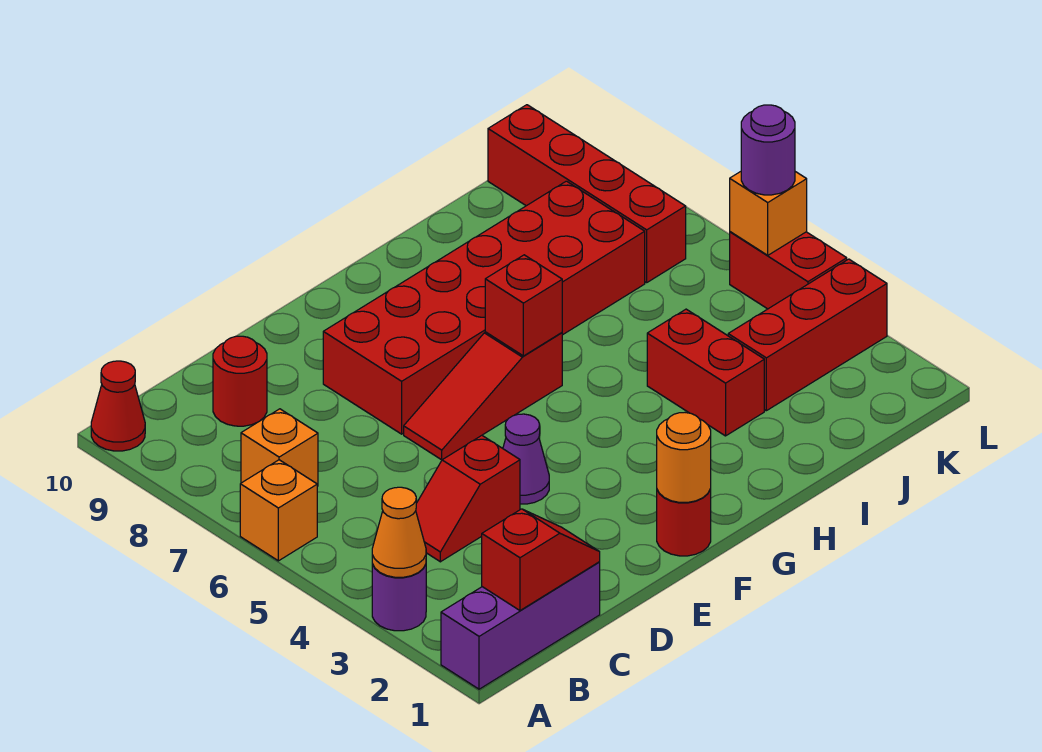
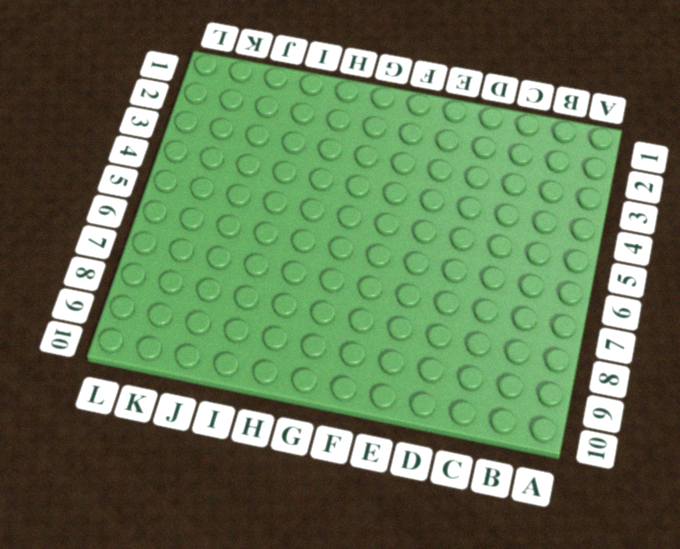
none -> purple 1x3 brick [441,562,600,689]
none -> purple 1x1 round brick [372,564,426,631]
none -> orange 1x1 brick [240,460,317,561]

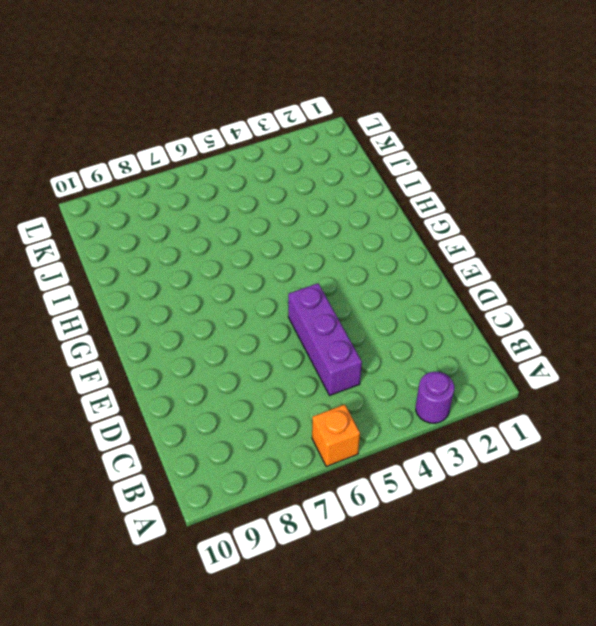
purple 1x3 brick [288,283,362,396] -> purple 1x3 brick moved to [441,562,600,689]
none -> red 1x1 cone [91,361,145,451]
none -> orange 1x1 brick [241,409,318,486]
none -> red 1x2 slope [416,436,520,562]

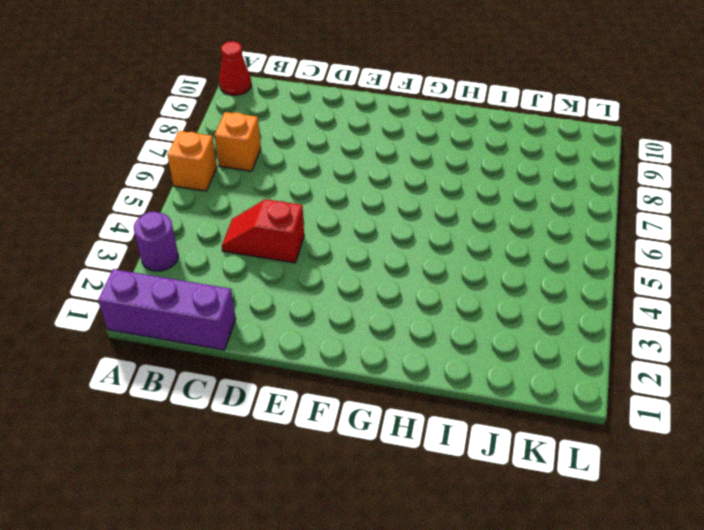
none -> red 1x1 round brick [213,336,267,426]
none -> purple 1x1 cone [503,414,549,504]
none -> red 1x3 slope [404,332,562,460]

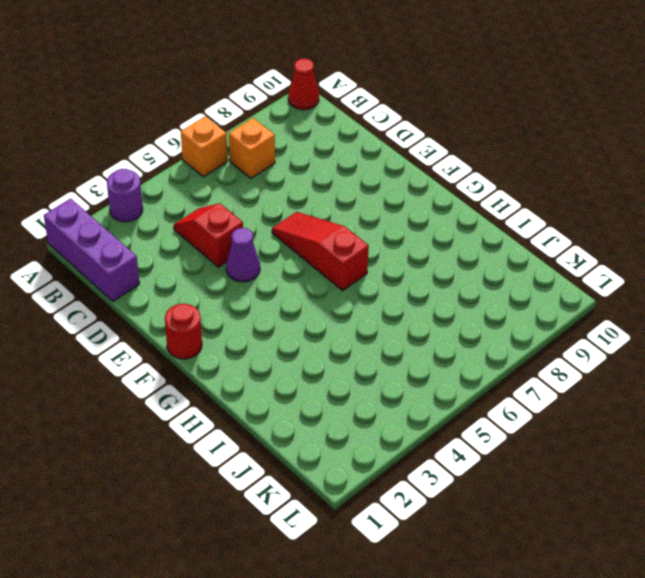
none -> red 1x1 round brick [213,336,267,426]
none -> red 2x6 brick [323,181,645,434]
none -> red 1x2 brick [647,309,764,436]

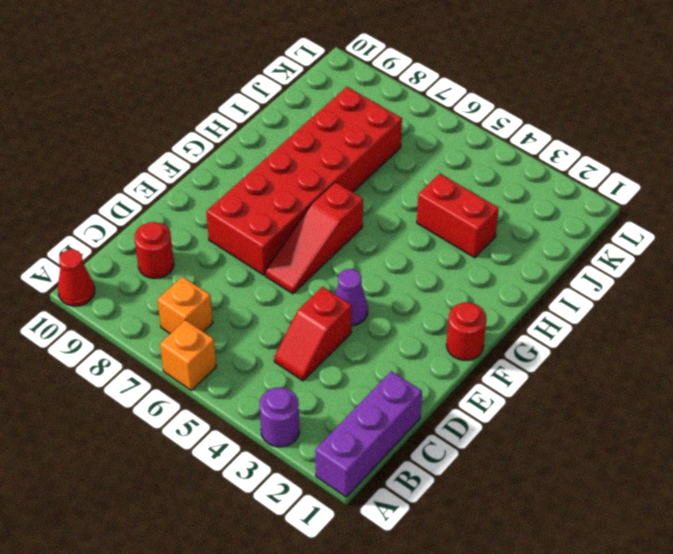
none -> red 1x3 brick [728,259,887,411]
none -> red 1x4 brick [488,105,686,283]
none -> red 1x2 brick [730,232,847,309]

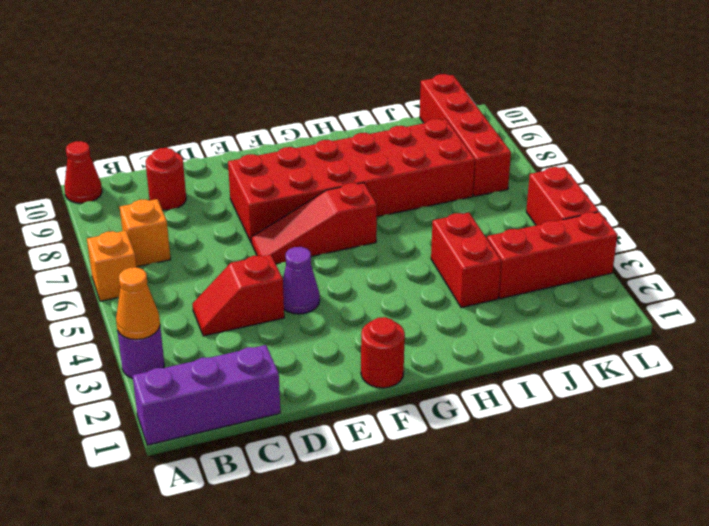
none -> red 1x2 slope [482,509,600,610]
none -> orange 1x1 round brick [657,413,711,503]
none -> red 1x1 brick [485,255,562,356]

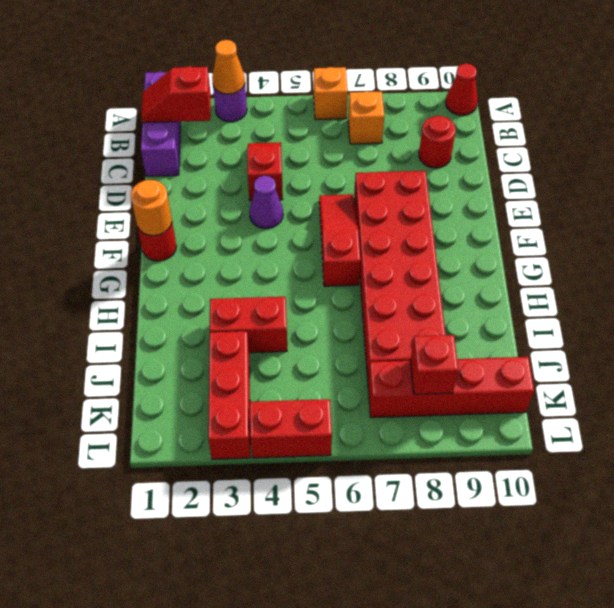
red 1x2 slope [141,67,211,123] -> red 1x2 slope turned to [482,509,600,610]
red 1x1 brick [410,335,458,394] -> red 1x1 brick moved to [485,255,562,356]
none -> orange 1x1 brick [730,172,807,255]
none -> purple 1x1 round brick [741,105,795,195]

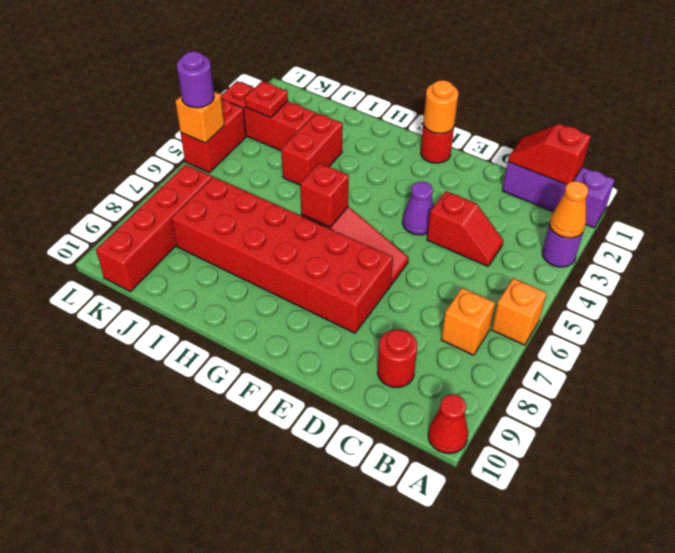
red 1x1 plate [245,81,288,118] -> none

